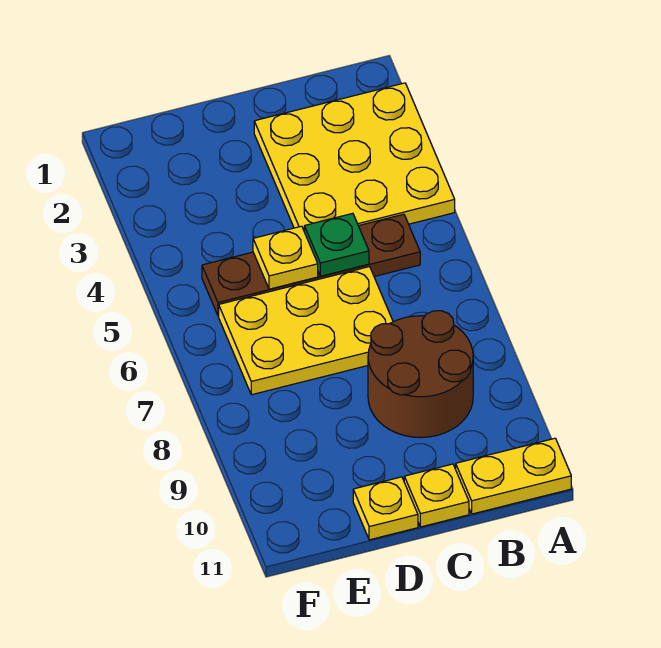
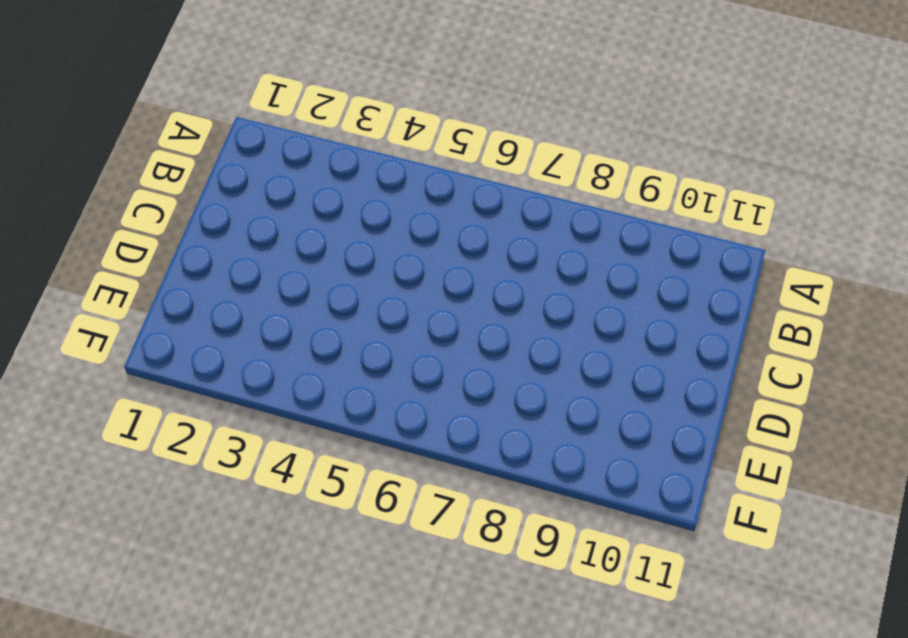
none -> yellow 3x3 plate [254,83,455,230]
none -> yellow 1x2 plate [456,438,571,514]

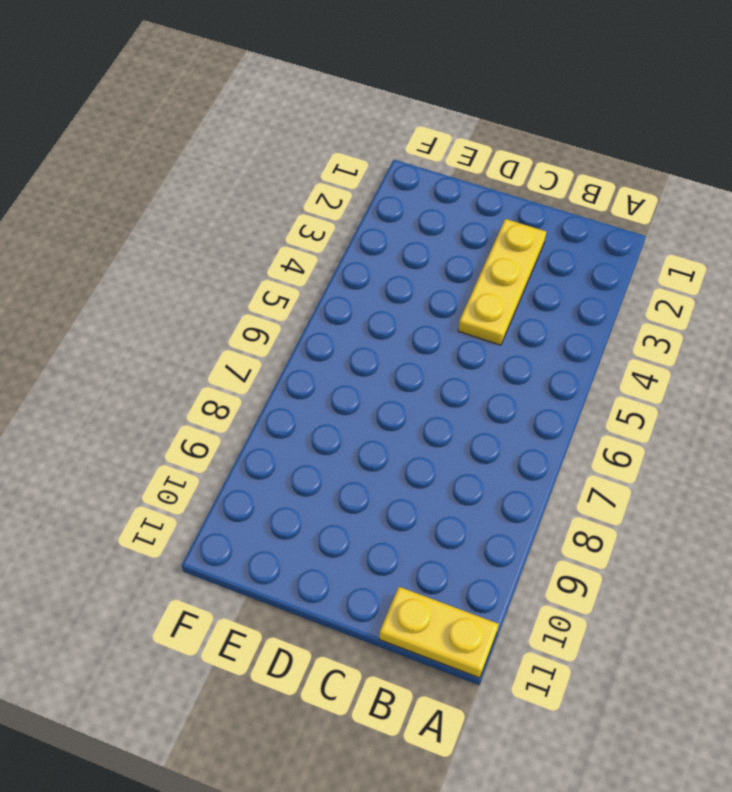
yellow 1x3 plate [458,219,546,345] -> yellow 3x3 plate [254,83,455,230]
none -> brown 1x4 plate [202,214,420,316]
none -> brown 2x2 round brick [368,311,473,438]

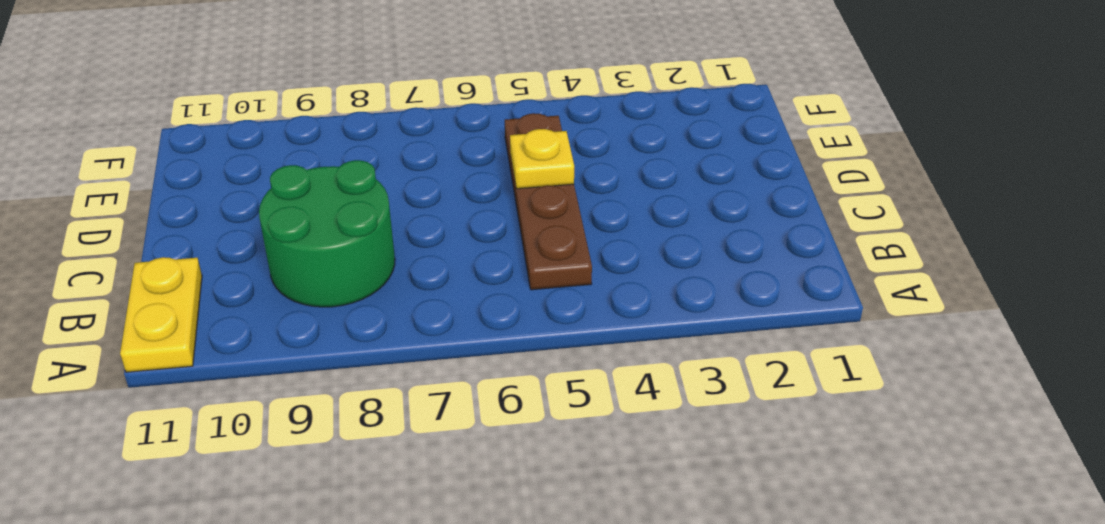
green 2x2 round brick [259,160,395,307] -> brown 2x2 round brick [368,311,473,438]
none -> yellow 3x3 plate [254,83,455,230]
none -> yellow 2x3 plate [219,267,393,395]

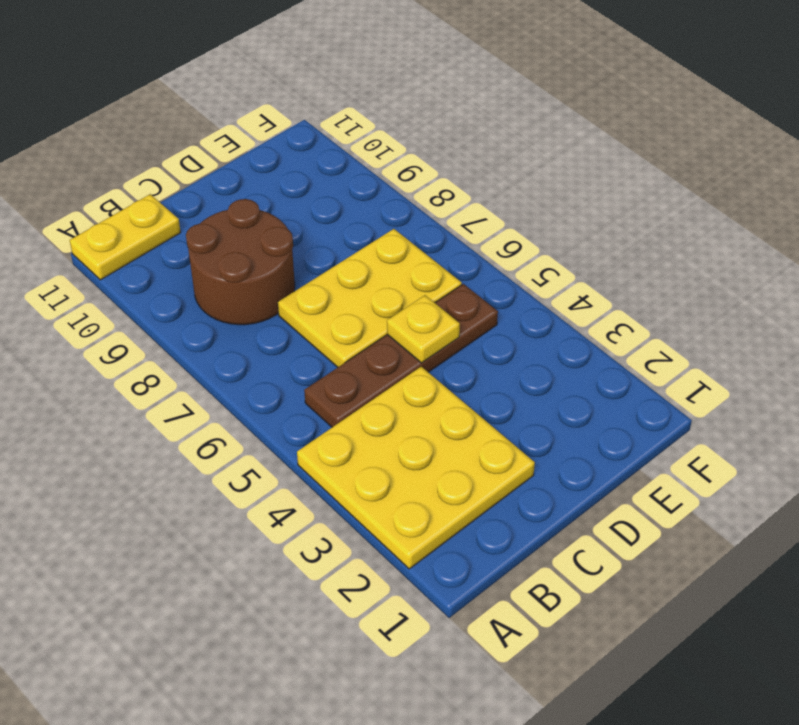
none -> yellow 1x1 plate [404,464,469,527]
none -> yellow 1x1 plate [353,477,418,540]

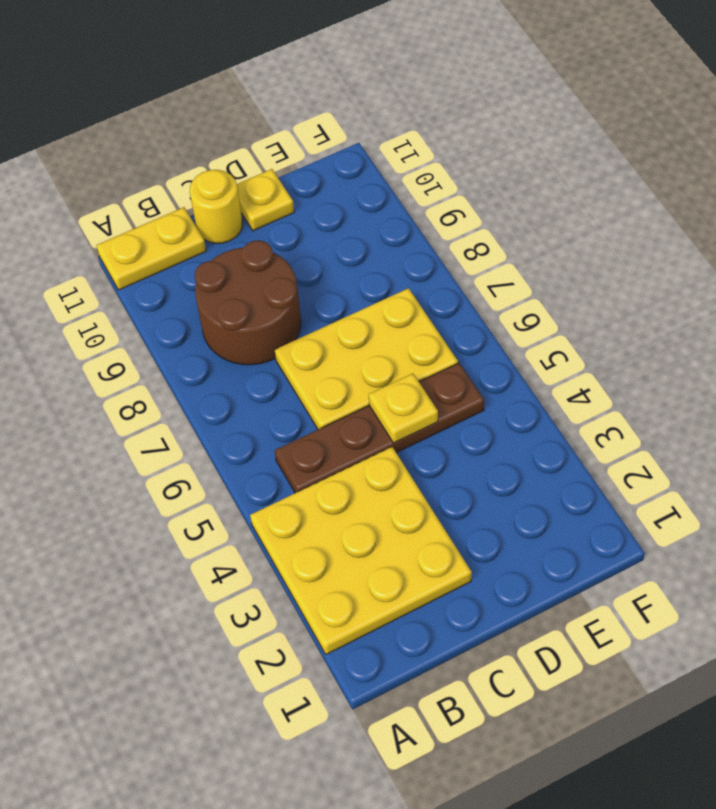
yellow 1x1 round brick [190,170,242,243] -> yellow 1x1 plate [404,464,469,527]
none -> green 1x1 plate [304,213,369,276]

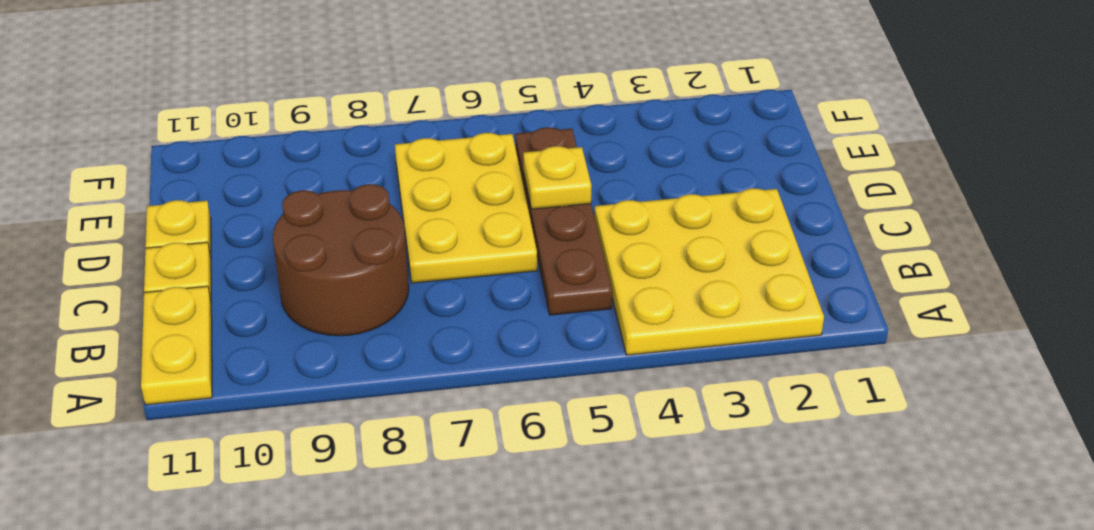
none -> green 1x1 plate [304,213,369,276]

